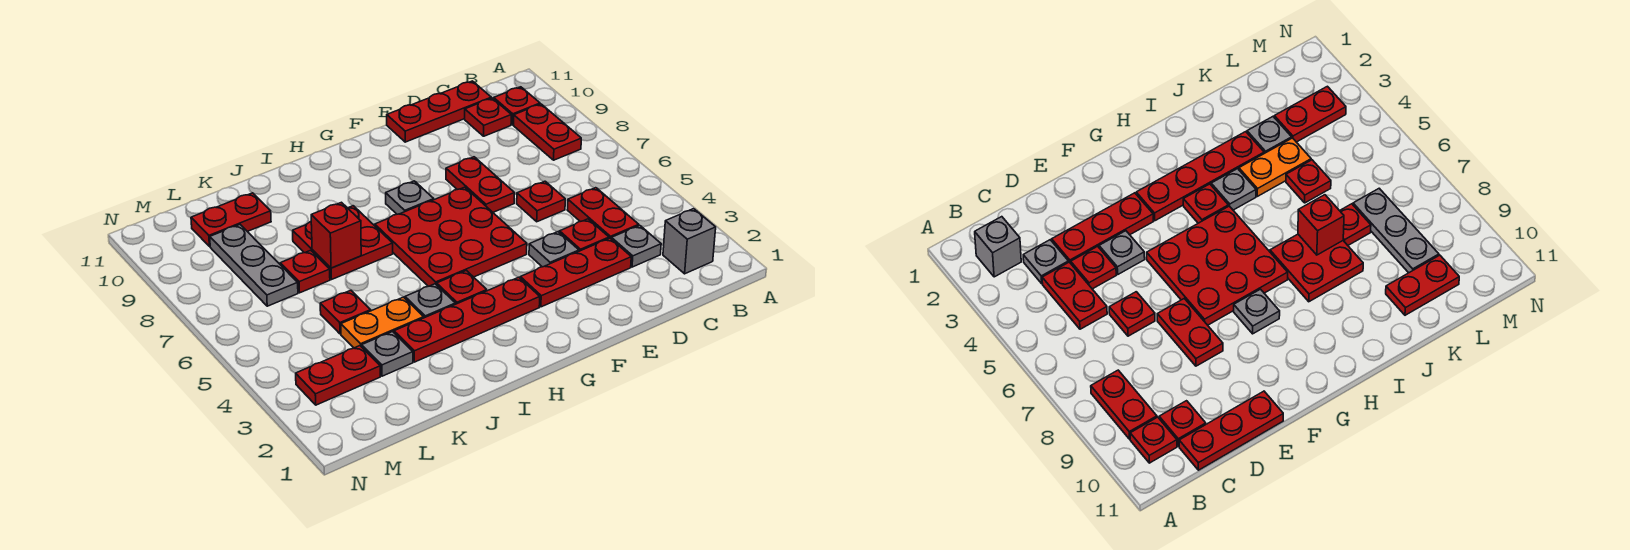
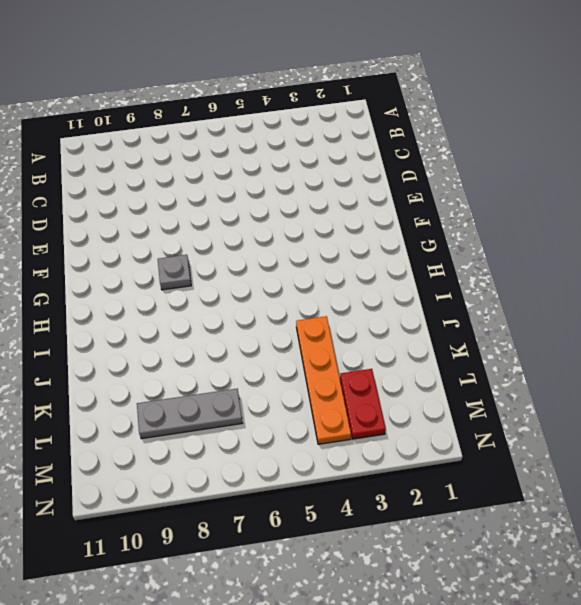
orange 1x4 plate [296,316,351,444] -> orange 1x2 plate [341,297,424,348]
none -> grey 1x1 brick [663,209,716,274]
none -> red 1x2 plate [513,104,581,160]
none -> red 1x1 plate [494,87,540,125]

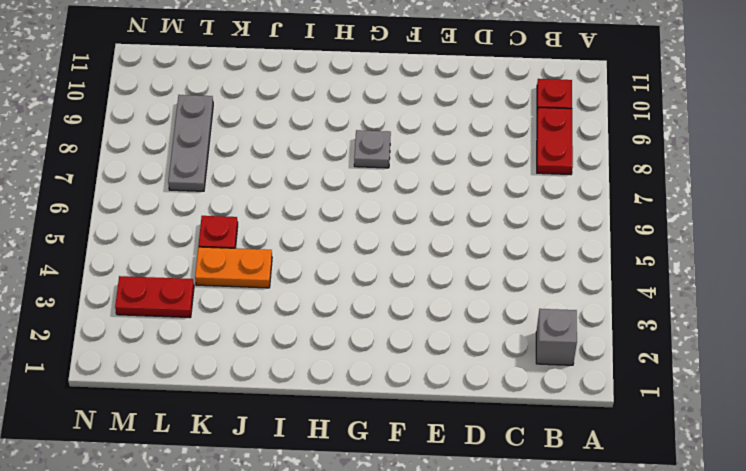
none -> grey 1x1 plate [612,225,661,267]
none -> red 1x2 plate [567,188,639,239]
none -> red 1x1 plate [465,98,511,136]

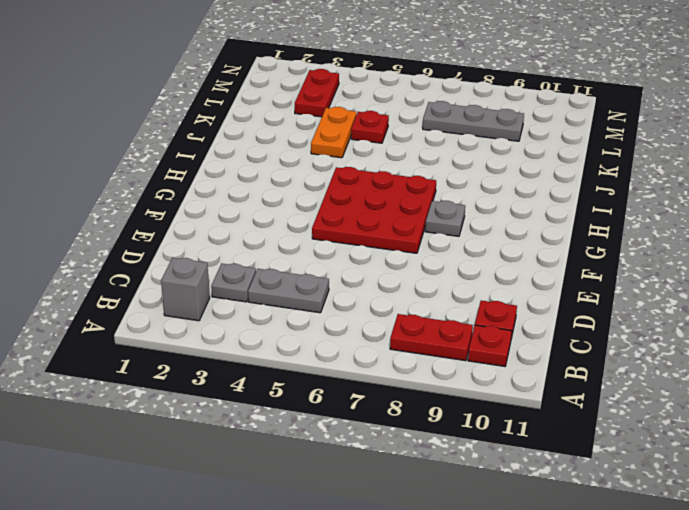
grey 1x2 plate [248,269,329,313] -> red 1x2 plate [567,188,639,239]
none -> red 1x3 plate [387,81,491,142]
none -> red 1x3 plate [520,238,631,307]
none -> red 1x1 plate [559,219,609,251]

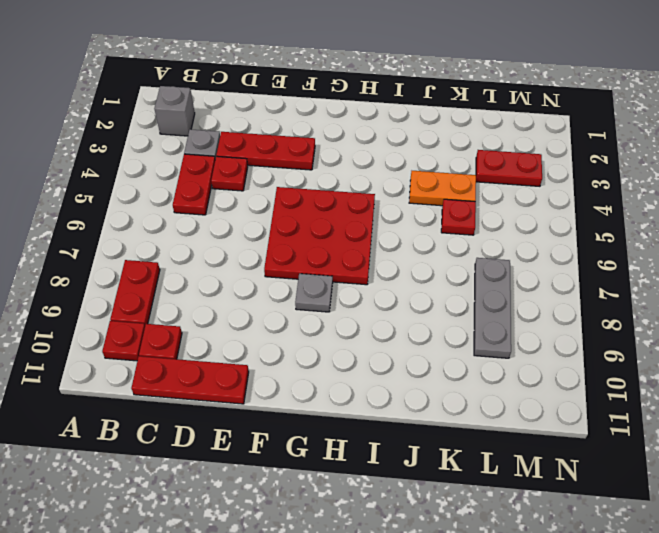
none -> red 1x1 plate [517,181,565,222]
none -> grey 1x1 plate [529,232,579,267]
none -> red 1x2 plate [446,157,515,212]

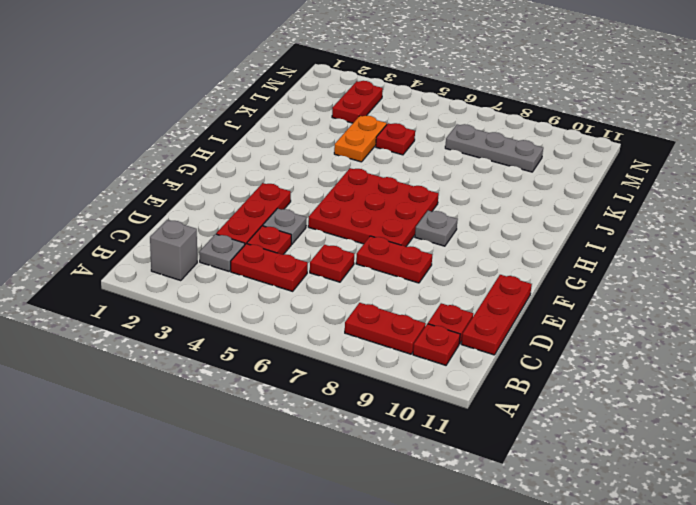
none -> red 1x4 plate [394,277,540,362]
none -> red 1x1 plate [437,271,487,304]
none -> grey 1x1 plate [405,284,455,318]

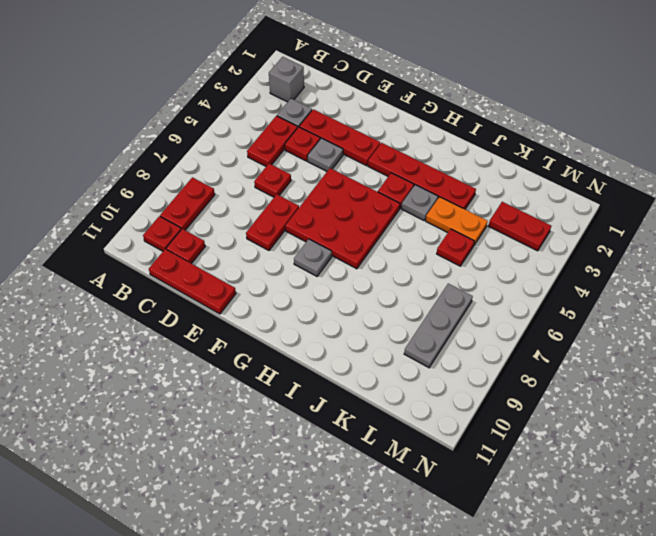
none -> red 2x2 plate [293,206,393,280]
none -> grey 1x1 plate [362,332,413,376]
none -> red 1x1 plate [280,250,330,293]

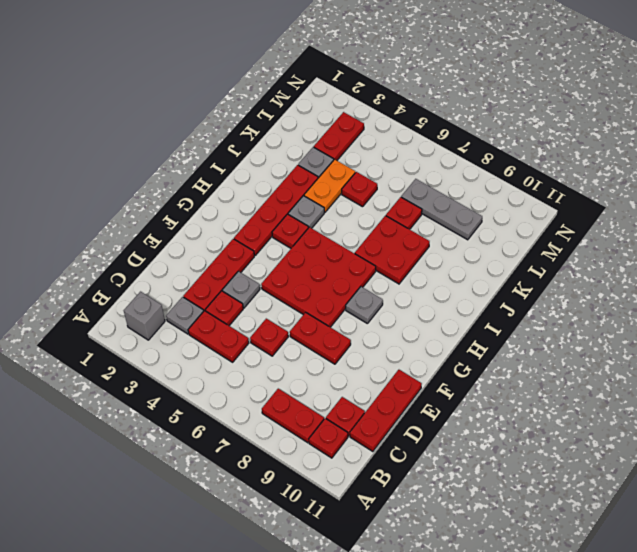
none -> red 1x2 plate [191,193,271,247]
none -> red 1x1 brick [311,202,361,268]

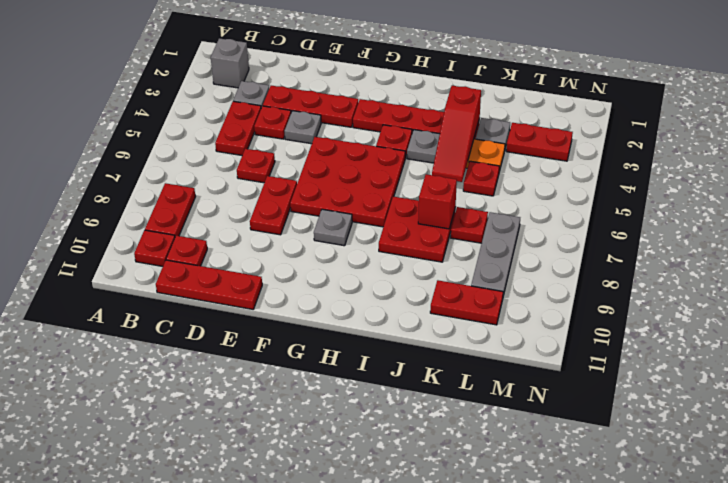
red 1x3 slope [432,85,481,182] -> none

